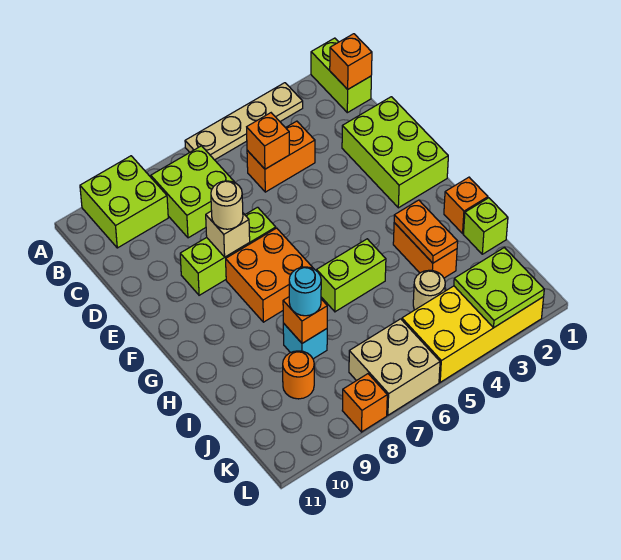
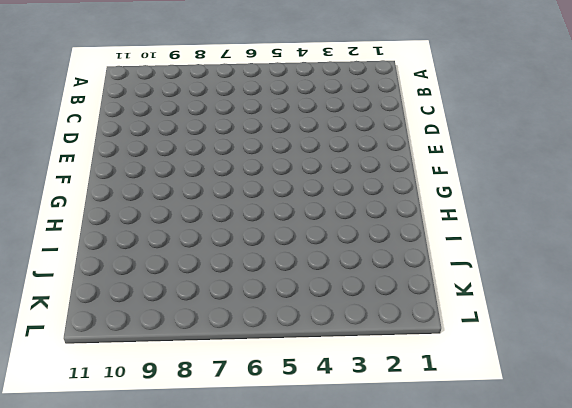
none -> lime 1x2 brick [311,38,371,113]
none -> tan 1x4 plate [185,83,303,160]
none -> lime 2x2 brick [80,156,168,248]

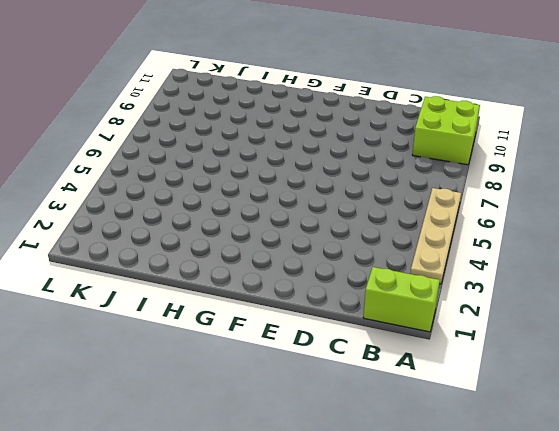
none -> lime 2x2 brick [151,146,235,238]
none -> orange 1x2 brick [247,121,315,192]
none -> lime 2x3 brick [342,97,448,208]

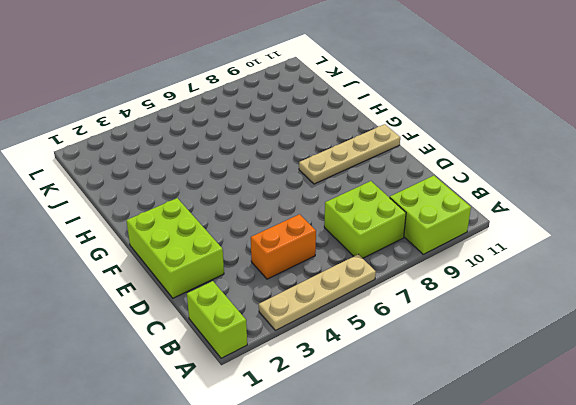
tan 1x4 plate [299,124,400,184] -> orange 2x2 brick [226,228,314,322]
none -> lime 1x3 brick [180,207,276,295]
none -> orange 1x1 brick [444,177,488,233]
none -> orange 1x2 brick [393,223,457,278]

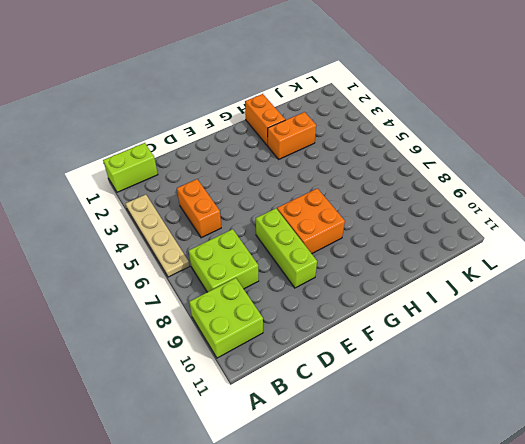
orange 1x2 brick [245,94,285,146] -> orange 1x1 brick [444,177,488,233]
none -> lime 2x3 brick [342,97,448,208]
none -> lime 1x2 brick [317,239,386,312]
none -> lime 1x1 brick [464,198,508,254]

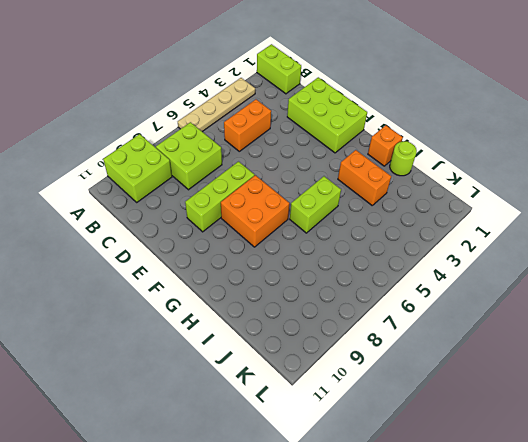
lime 1x1 round brick [390,141,417,176] -> lime 1x1 brick [464,198,508,254]
none -> cyan 1x1 brick [283,323,327,359]
none -> tan 1x1 round brick [413,270,445,310]
none -> orange 1x1 round brick [283,351,314,399]

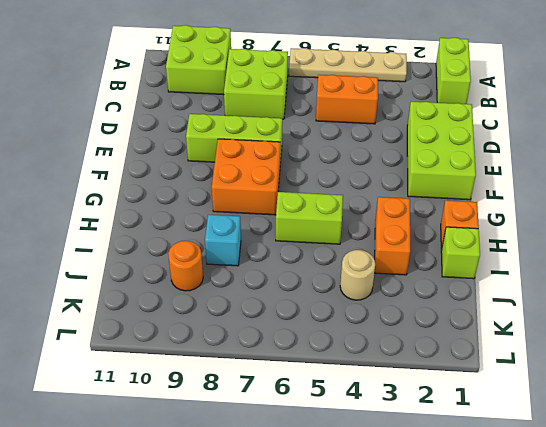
none -> yellow 2x4 brick [402,286,544,382]
none -> tan 2x2 brick [349,319,440,415]
none -> orange 1x1 brick [342,374,387,432]

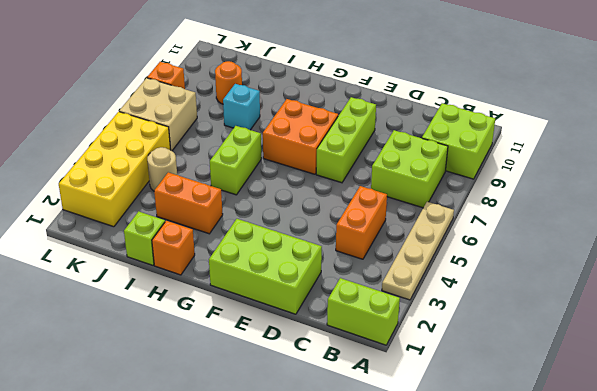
none -> orange 1x1 brick [330,34,372,89]
none -> orange 1x1 brick [247,113,289,169]
none -> tan 1x1 brick [206,211,250,257]

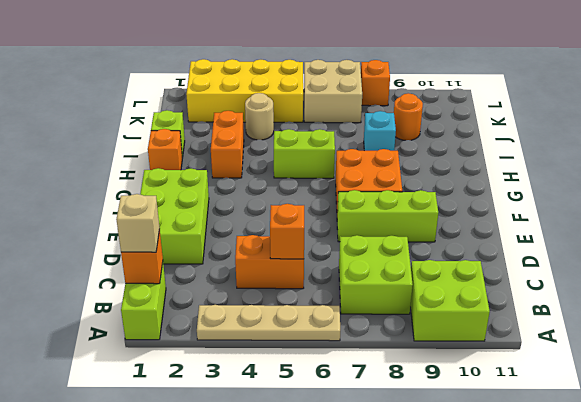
tan 1x1 brick [116,194,160,252] -> tan 1x1 brick moved to [206,211,250,257]
none -> orange 1x2 plate [394,200,458,263]
none -> orange 1x1 brick [283,297,327,343]
none -> lime 2x2 plate [454,248,544,328]

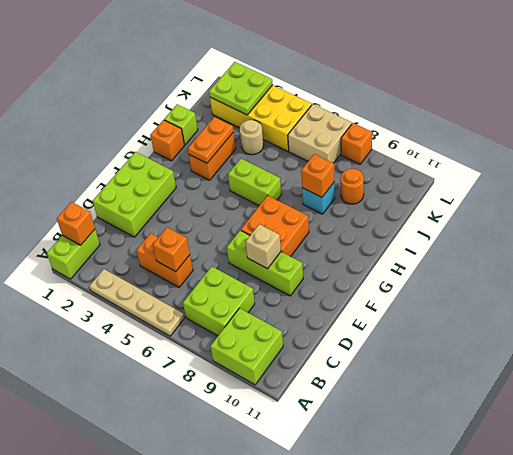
none -> tan 1x1 round brick [211,181,243,229]
none -> cyan 1x1 round brick [289,267,321,316]

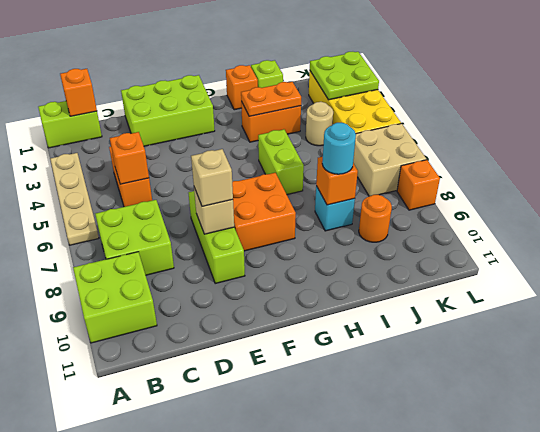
tan 1x1 brick [191,149,233,206] -> tan 1x1 round brick [211,181,243,229]

